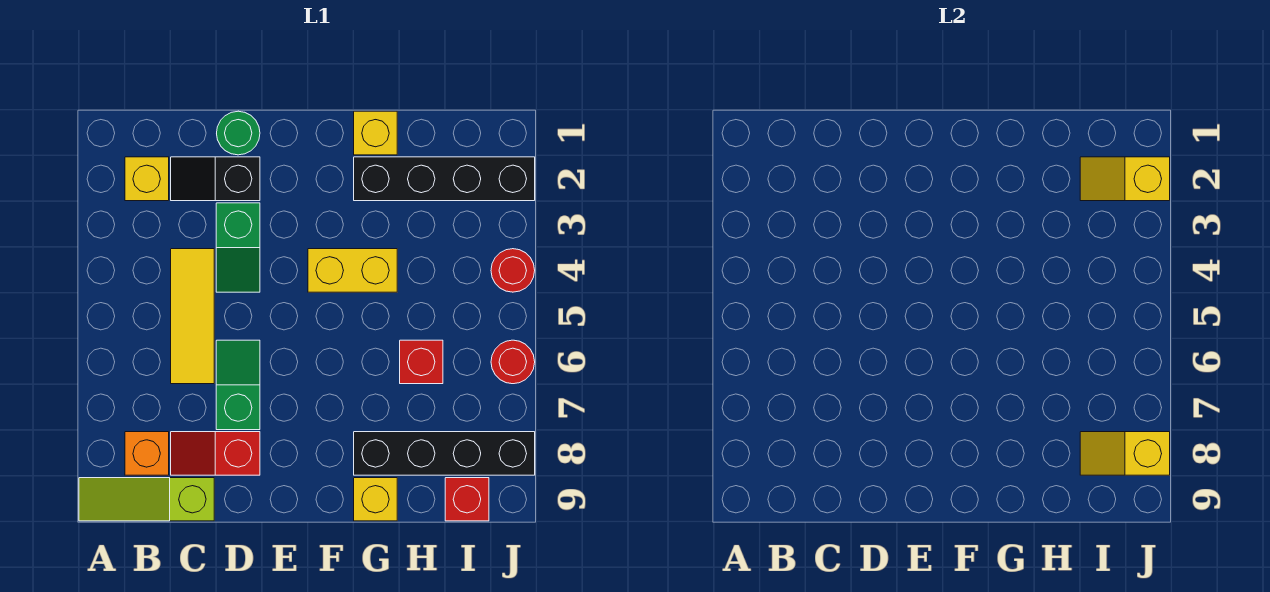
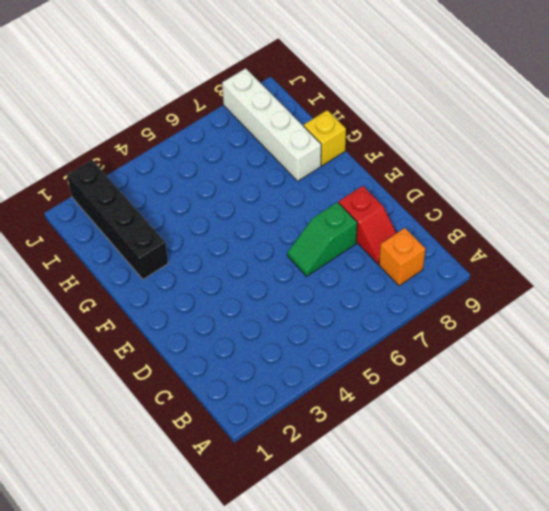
white 1x4 brick [222,68,321,181] -> black 1x4 brick [354,432,535,475]
none -> lime 1x3 slope [79,478,214,521]
none -> yellow 1x1 brick [125,157,169,201]
none -> black 1x2 slope [171,157,260,201]

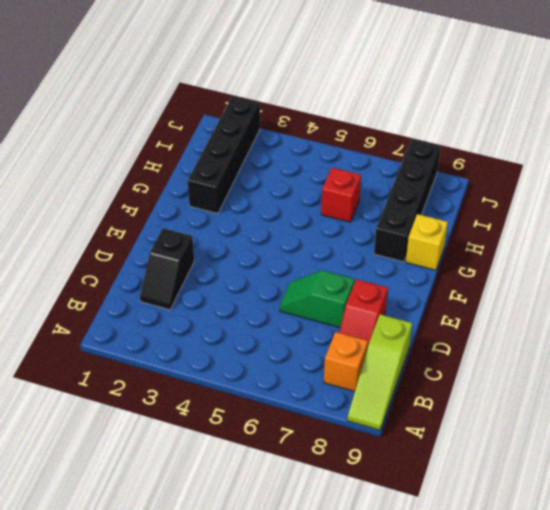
none -> yellow 1x1 brick [125,157,169,201]
none -> yellow 1x3 tile [171,249,214,384]
none -> green 1x1 round brick [217,111,260,155]

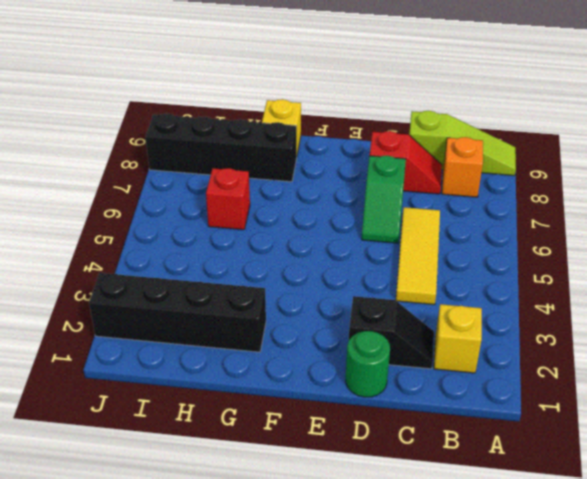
none -> green 1x2 slope [216,203,260,292]
none -> yellow 1x2 brick [308,249,397,292]
none -> yellow 1x1 brick [354,111,397,155]

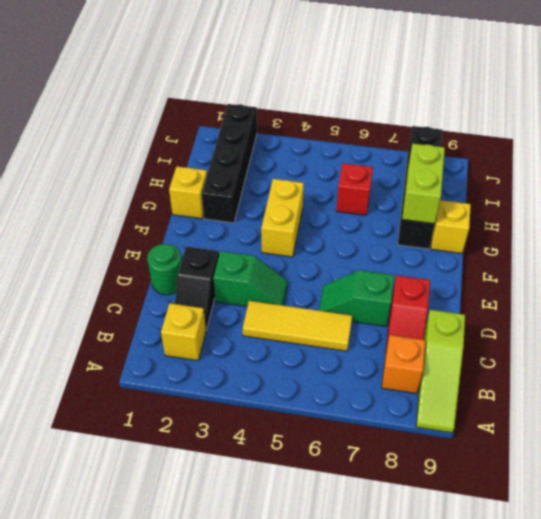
lime 1x2 brick [402,144,445,224] -> none
none -> red 1x1 brick [445,478,489,521]
none -> red 1x1 round brick [491,249,535,292]
none -> red 1x1 round brick [491,340,535,384]

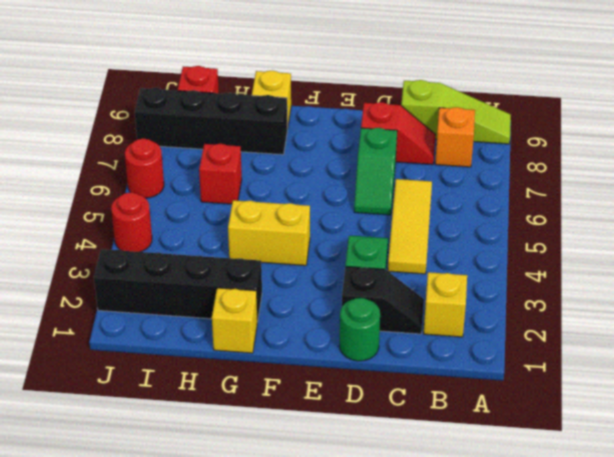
none -> yellow 1x2 slope [1080,157,1170,201]
none -> yellow 1x2 slope [1080,432,1170,475]

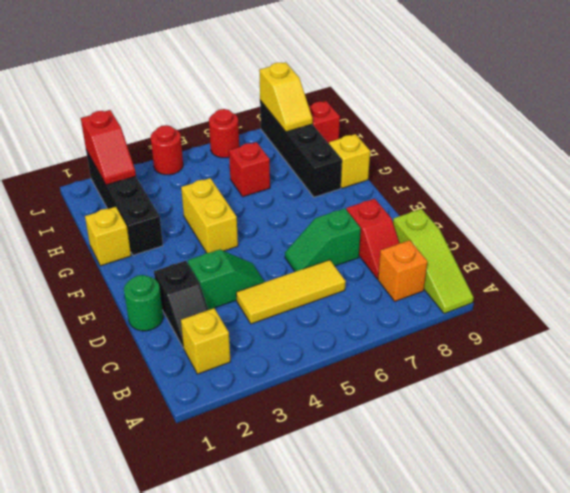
red 1x2 slope [81,110,136,185] -> yellow 1x2 slope [1080,157,1170,201]

